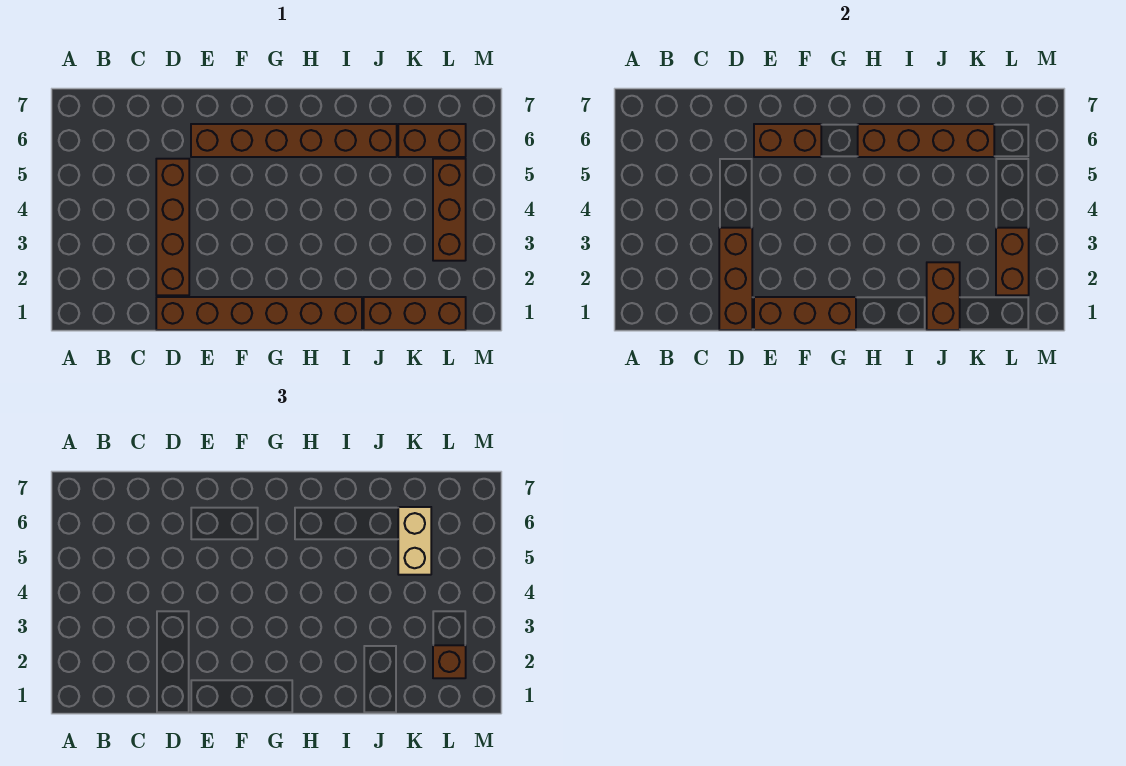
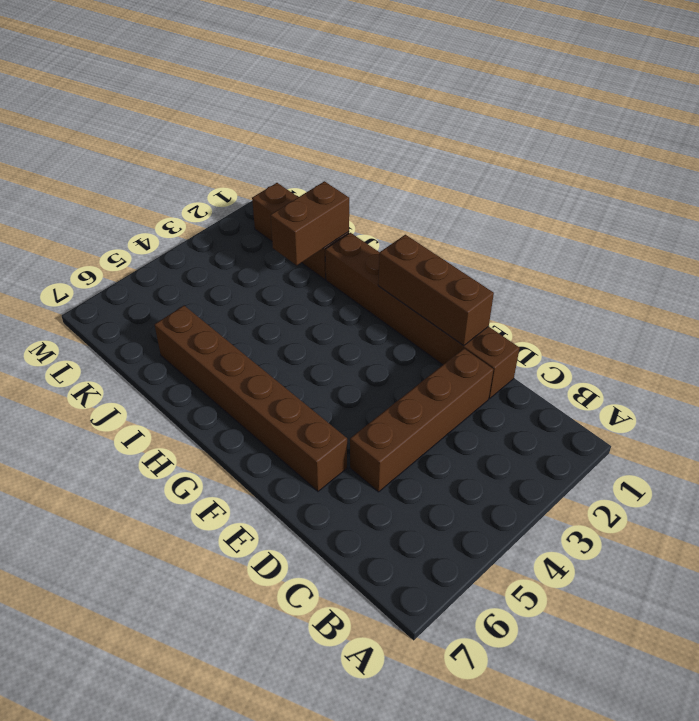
none -> brown 1x2 brick [398,124,466,157]
none -> brown 1x3 brick [433,159,466,261]
none -> brown 1x3 brick [719,228,752,330]

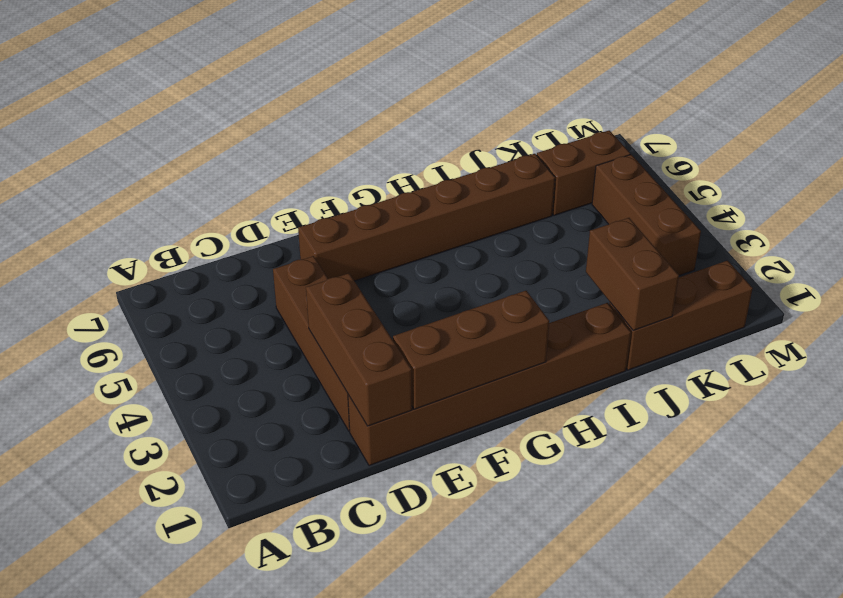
none -> brown 1x2 brick [754,124,821,157]
none -> brown 1x4 brick [858,124,994,157]
none -> brown 1x2 brick [996,228,1029,295]

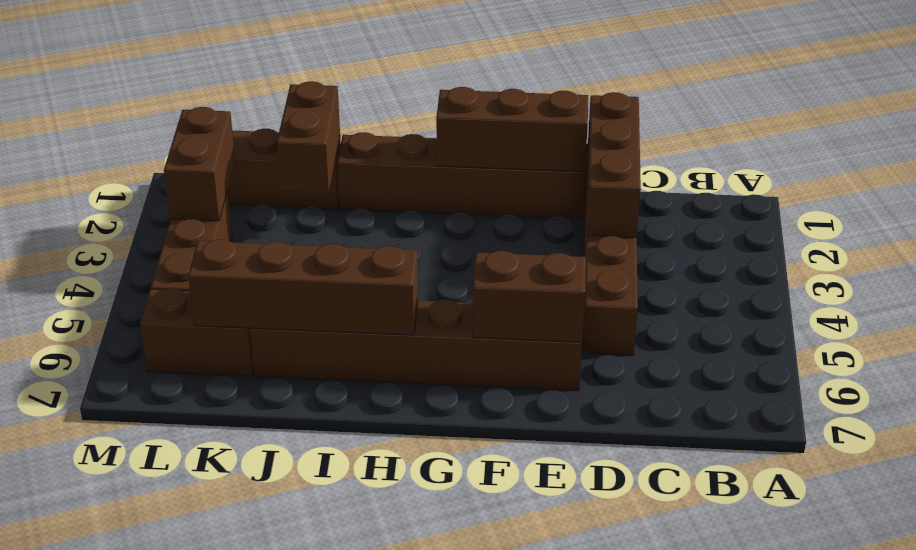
none -> tan 1x2 brick [398,507,431,575]
none -> brown 1x1 brick [433,645,466,678]

